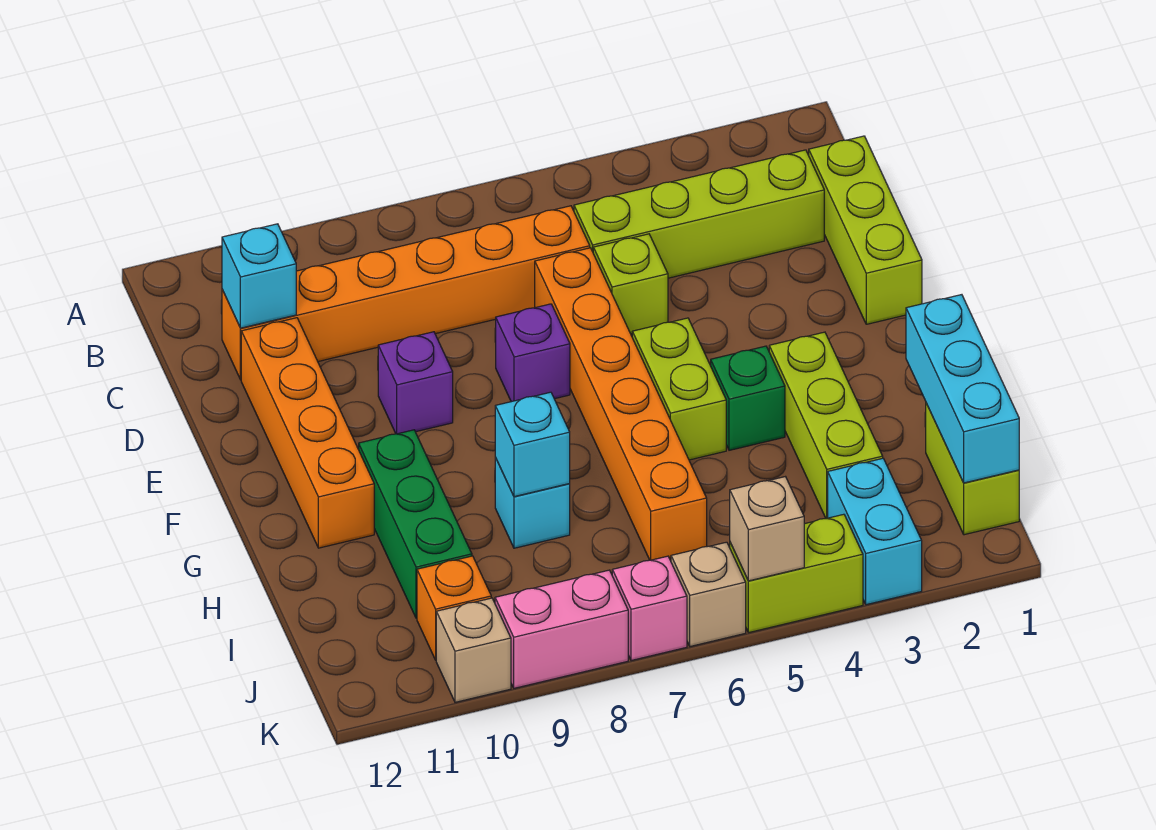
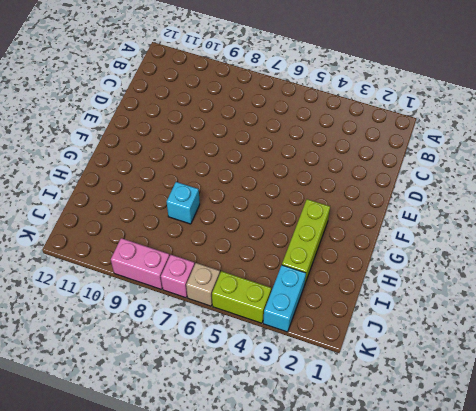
none -> lime 1x3 brick [809,136,922,324]
none -> lime 1x4 brick [574,150,824,278]
none -> orange 1x6 brick [222,206,590,380]

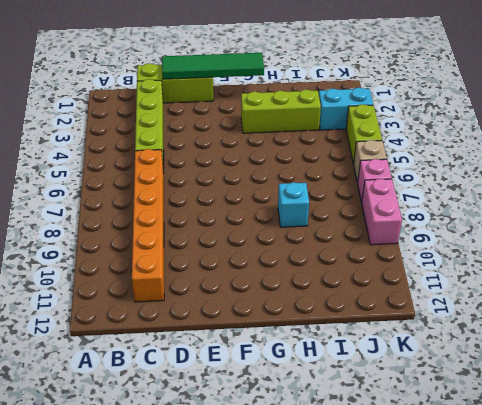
green 1x4 tile [162,53,264,79] -> none
none -> lime 1x1 brick [593,234,668,334]
none -> orange 1x6 brick [535,248,707,560]
none -> orange 1x4 brick [241,318,374,548]

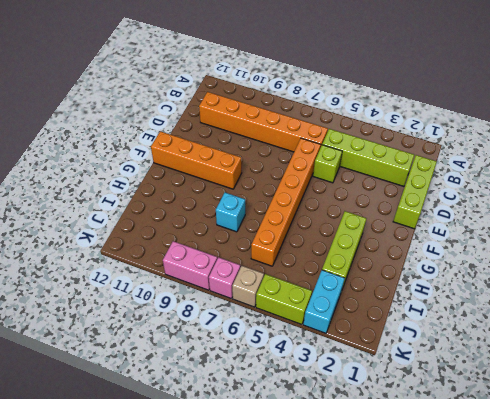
orange 1x4 brick [151,131,241,189] -> orange 1x4 brick turned to [241,318,374,548]
none -> purple 1x1 brick [496,304,570,402]
none -> purple 1x1 brick [378,332,453,434]
none -> lime 1x2 brick [632,318,726,460]

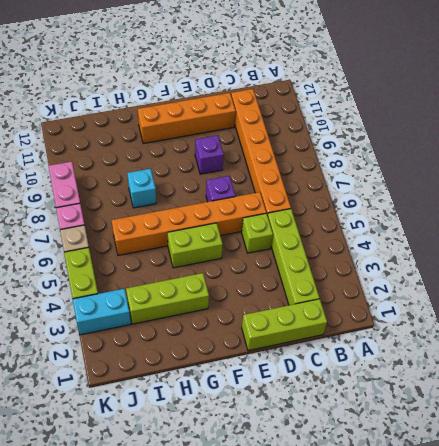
none -> green 1x1 brick [711,346,785,450]
none -> green 1x3 brick [359,430,472,618]
none -> lime 1x2 brick [926,403,1019,535]

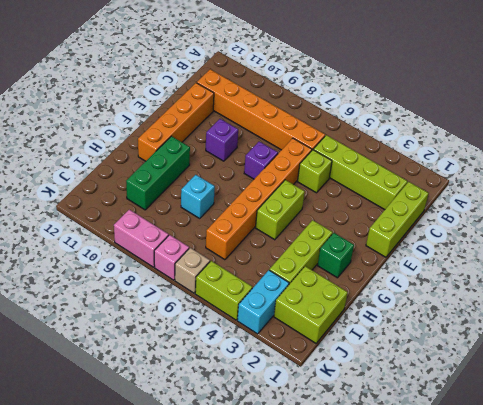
green 1x1 brick [317,233,354,278] -> green 1x1 brick moved to [711,346,785,450]
lime 2x2 brick [274,266,348,343] -> lime 1x2 brick [926,403,1019,535]
none -> orange 1x1 brick [417,556,491,660]
none -> tan 1x1 brick [436,598,511,702]
none -> cyan 1x1 brick [222,224,296,328]

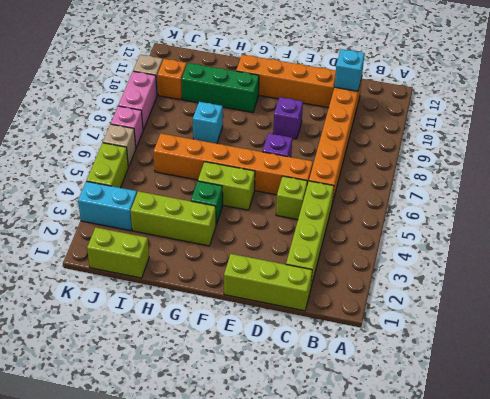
none -> cyan 1x3 brick [906,295,1019,483]
none -> cyan 1x1 brick [495,392,570,497]
none -> tan 1x1 brick [730,477,804,581]

